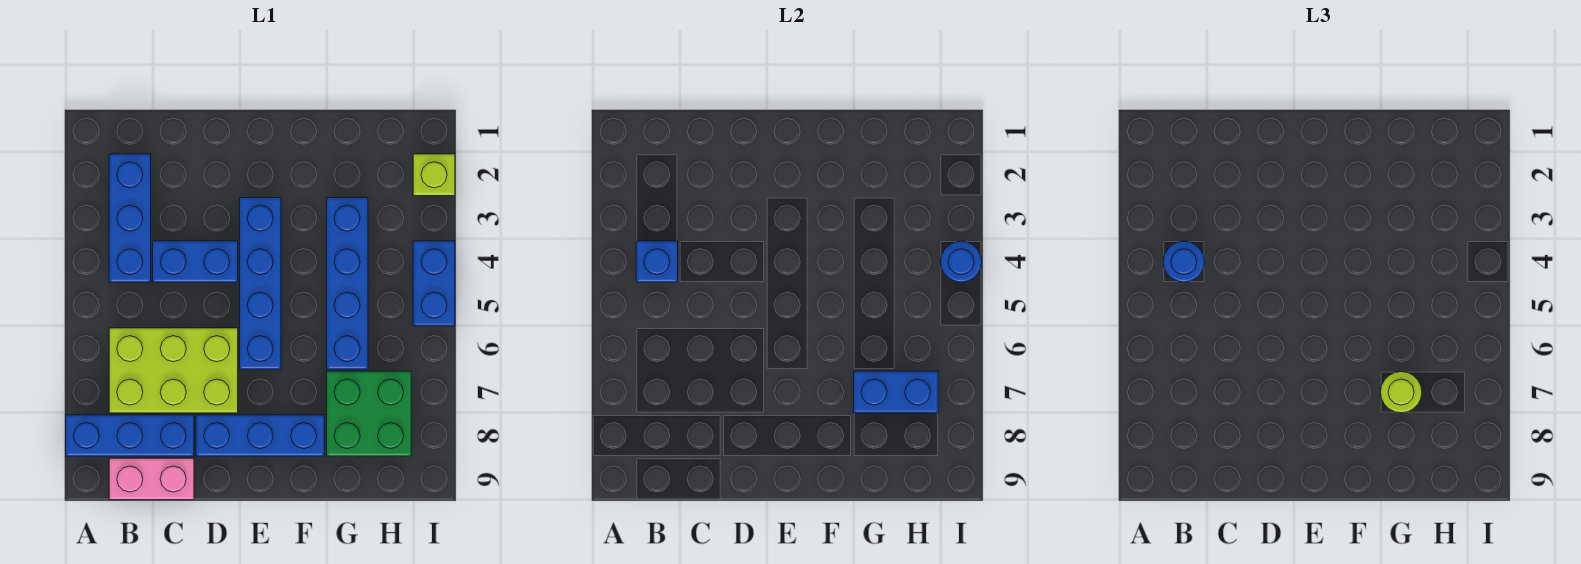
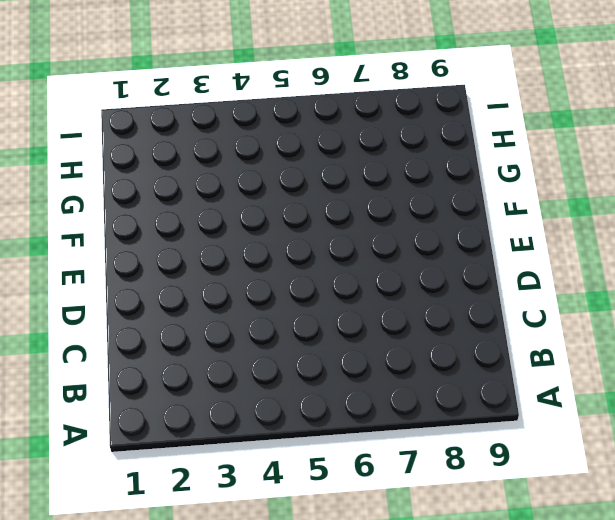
none -> blue 1x3 brick [66,415,194,456]
none -> blue 1x3 brick [109,154,151,282]
none -> lime 2x3 brick [109,328,238,413]

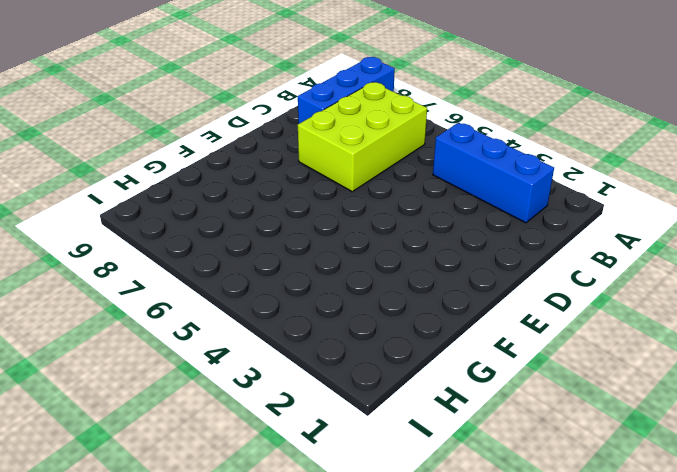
none -> pink 1x2 brick [109,458,194,500]
none -> blue 1x2 brick [153,241,238,282]
none -> blue 1x3 brick [196,415,324,456]

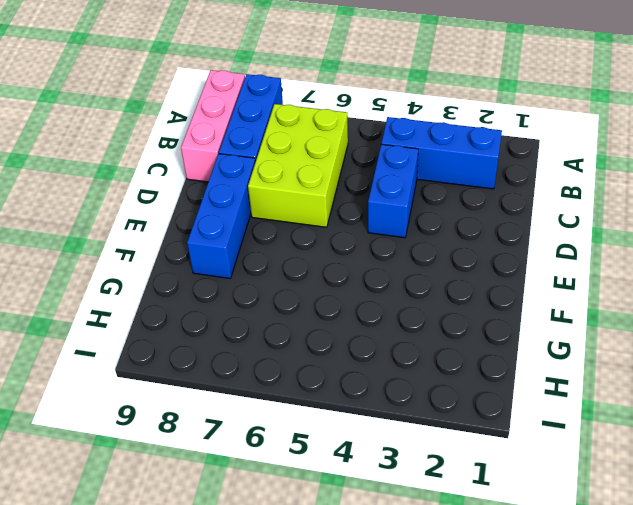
pink 1x3 brick [181,70,245,182] -> pink 1x2 brick [109,458,194,500]
none -> blue 1x4 brick [240,198,281,369]
none -> blue 1x4 brick [327,198,368,369]
none -> green 2x2 brick [327,371,411,456]

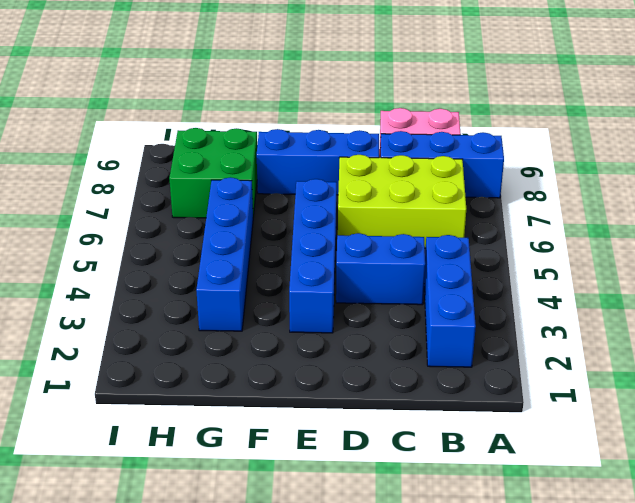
none -> lime 1x1 brick [413,154,455,196]
none -> blue 1x2 brick [413,241,455,326]
none -> blue 1x1 brick [636,241,678,282]

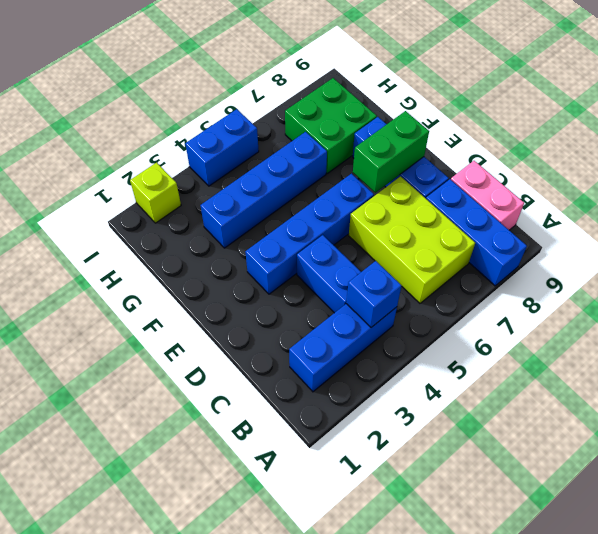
green 1x2 brick [353,111,429,193] -> none
none -> blue 1x2 brick [854,371,938,413]
none -> blue 1x1 round brick [940,241,982,282]
none -> blue 1x1 round brick [1163,241,1205,282]

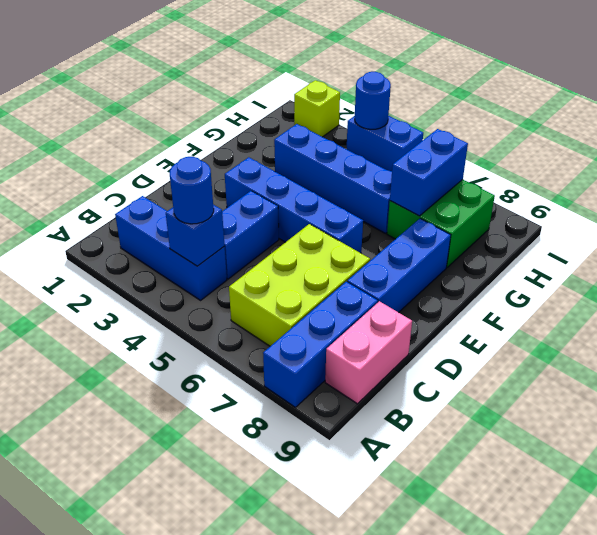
none -> lime 1x1 round brick [1381,372,1422,413]

